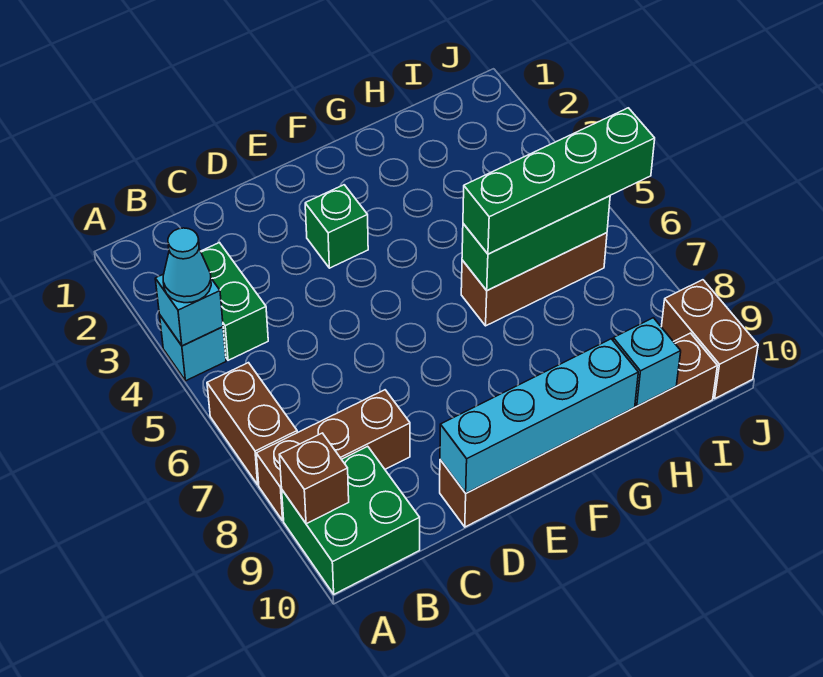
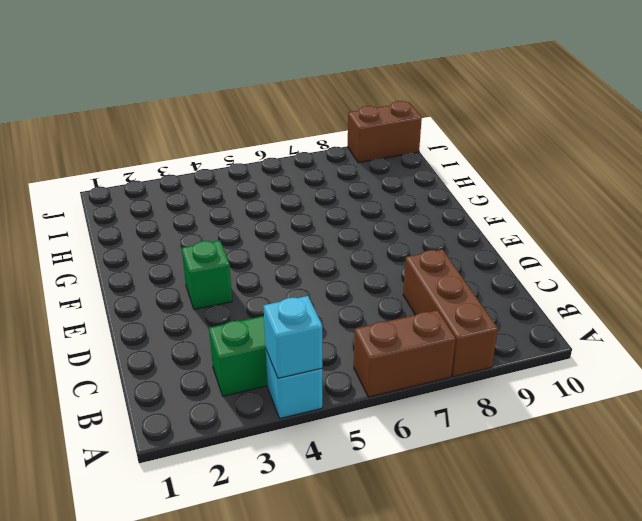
none -> green 2x2 brick [282,446,420,594]
none -> brown 1x6 brick [440,333,717,527]
none -> brown 1x3 brick [461,233,607,326]

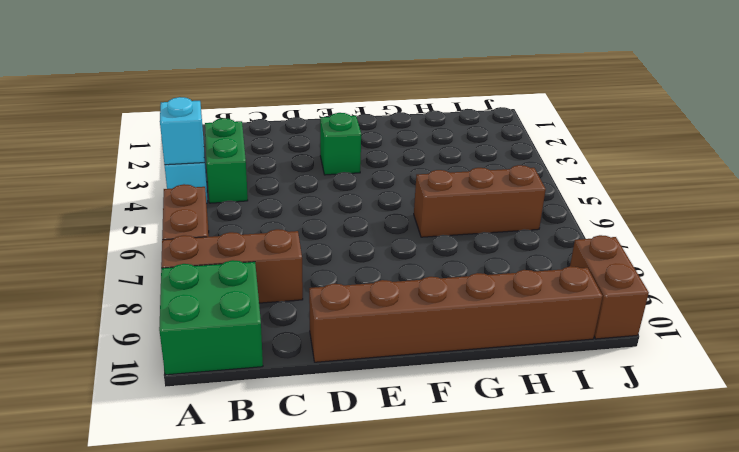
none -> brown 1x1 brick [279,433,349,524]
none -> cyan 1x4 brick [440,339,638,493]
none -> green 1x3 brick [462,196,610,291]

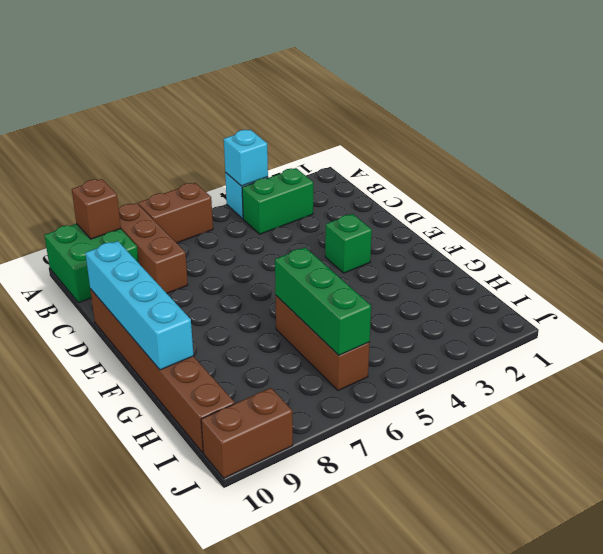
none -> cyan 1x1 brick [613,318,681,406]
none -> cyan 1x1 cone [163,228,211,303]
none -> green 1x4 brick [463,108,655,254]

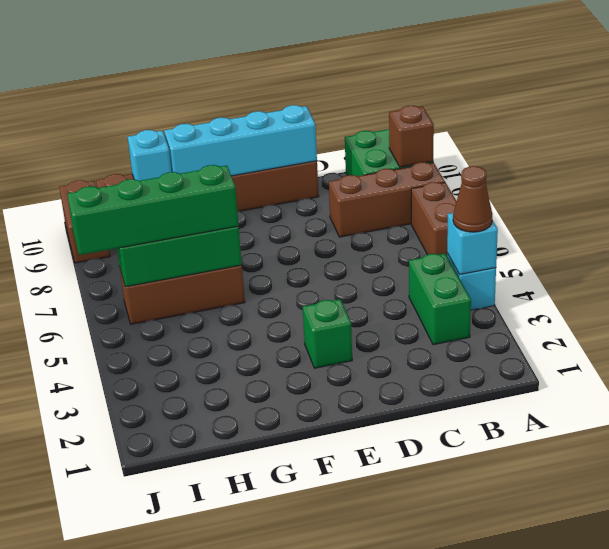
brown 1x1 cone [453,166,492,232] -> cyan 1x1 cone [163,228,211,303]

